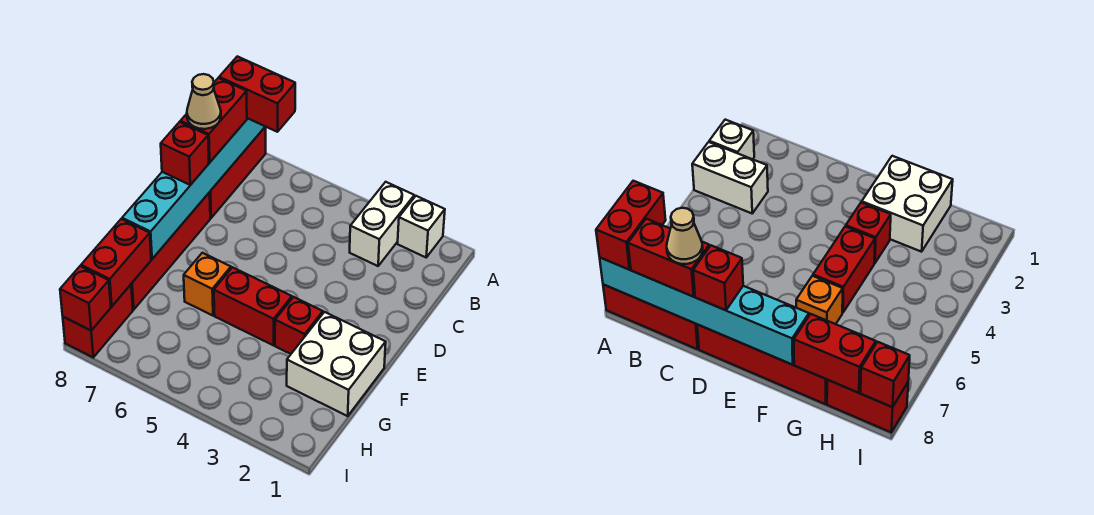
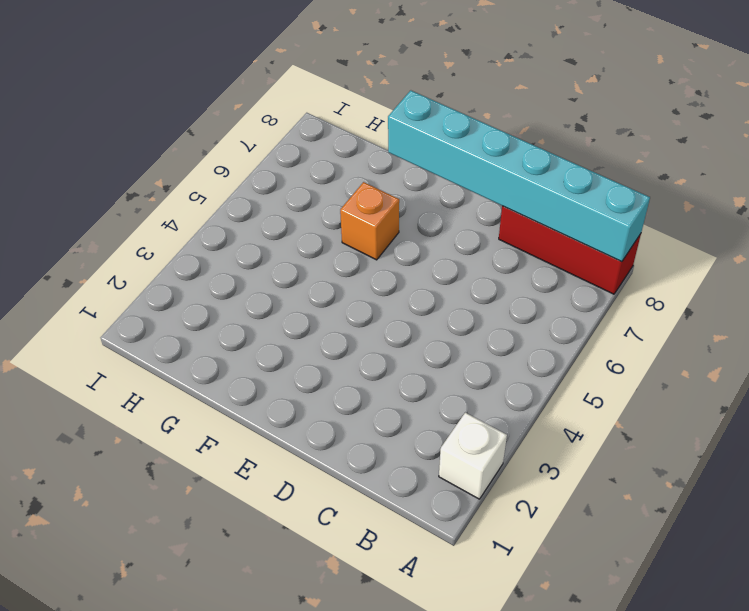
none -> white 1x2 brick [350,182,414,266]
none -> red 1x4 brick [131,192,210,310]
none -> white 2x2 brick [287,312,386,416]

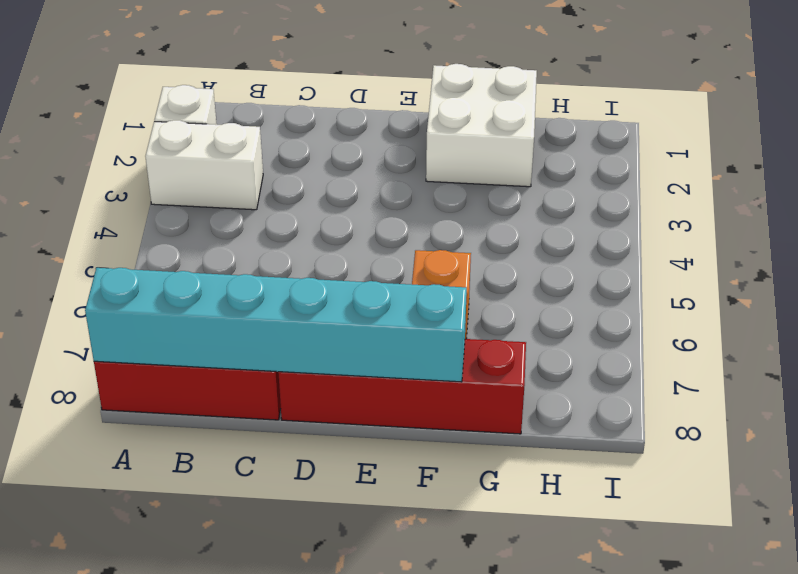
none -> red 1x1 brick [275,297,323,354]
none -> red 1x2 brick [214,267,292,345]
none -> red 1x2 brick [63,285,133,357]

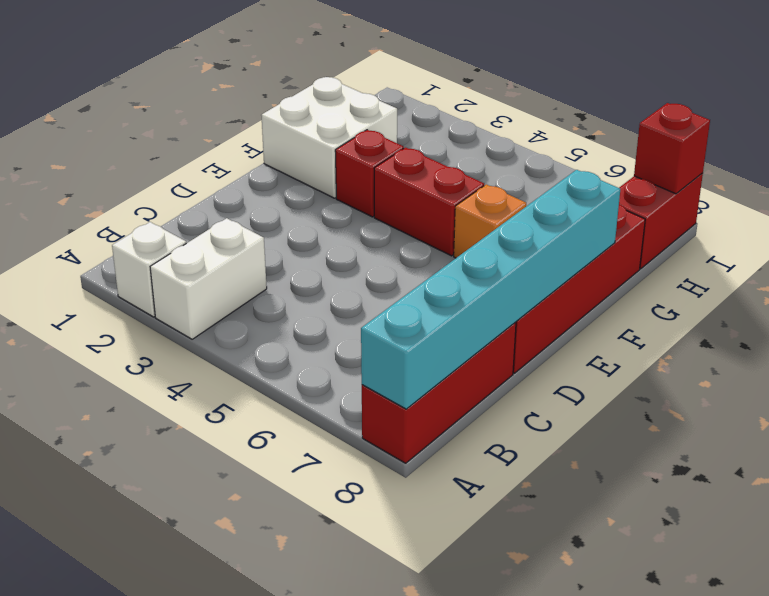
none -> red 1x2 brick [81,219,151,306]
none -> red 1x2 brick [219,56,295,132]
none -> red 1x2 brick [180,78,247,162]

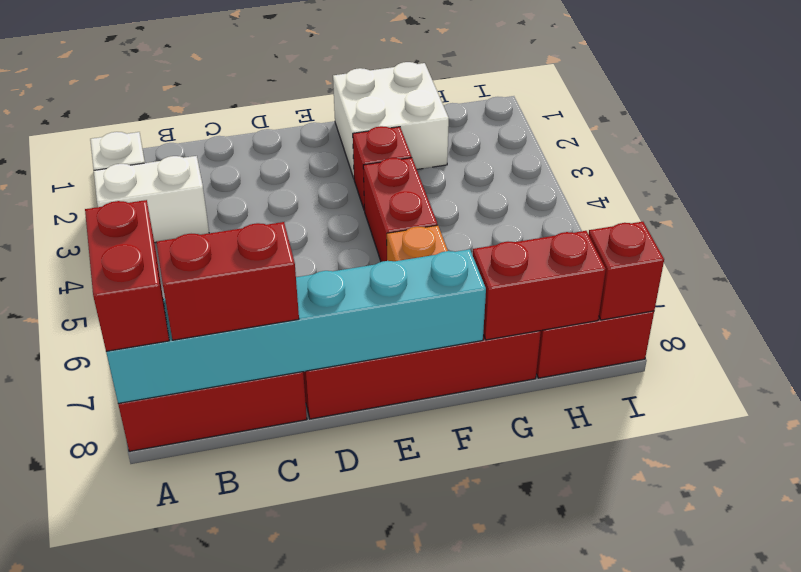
none -> red 1x1 brick [161,122,209,185]
none -> tan 1x1 cone [187,74,221,129]

